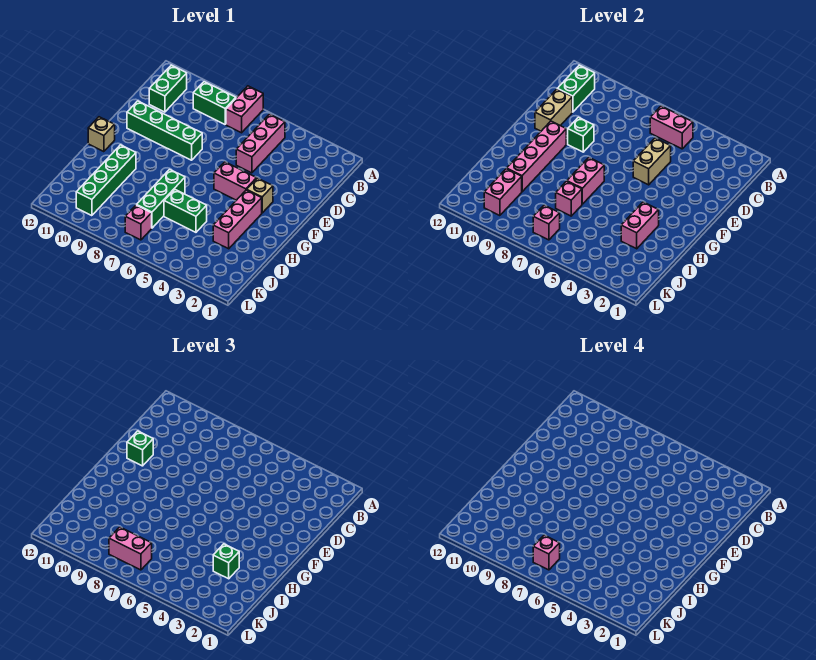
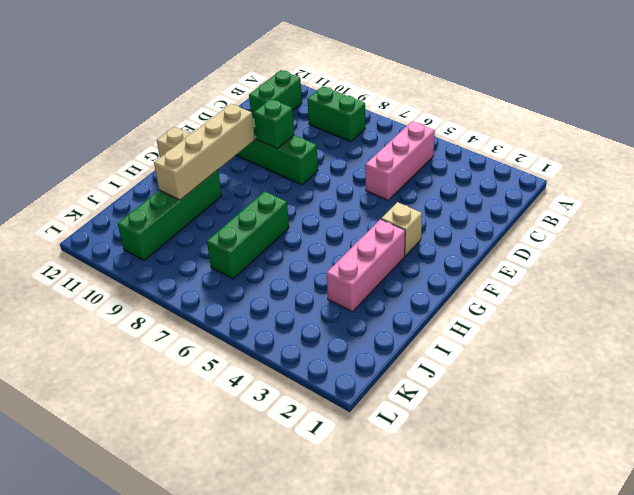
tan 1x4 brick [154,104,255,200] -> pink 1x4 brick [507,121,566,192]
none -> pink 1x2 brick [226,86,263,133]
none -> pink 1x2 brick [214,162,257,200]
none -> green 1x2 brick [164,190,207,232]

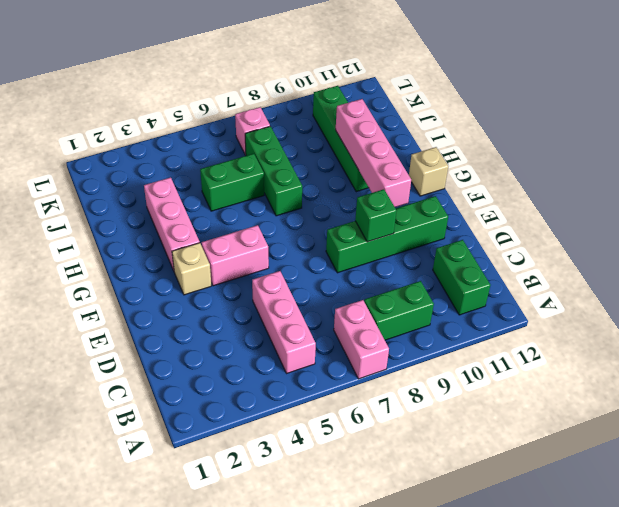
none -> pink 1x2 brick [650,106,693,149]
none -> green 1x2 brick [557,65,595,112]
none -> tan 1x2 brick [633,138,671,185]

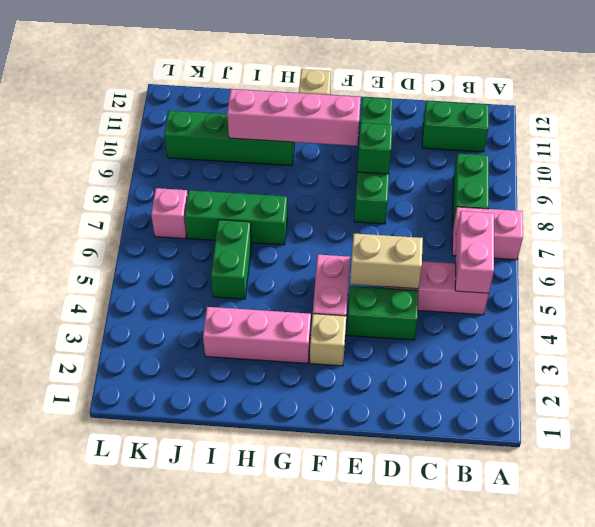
green 1x2 brick [347,286,418,340] -> green 1x2 brick moved to [557,65,595,112]
none -> tan 1x2 brick [535,89,572,131]
none -> pink 1x2 brick [567,158,604,204]
none -> pink 1x2 brick [621,202,659,249]

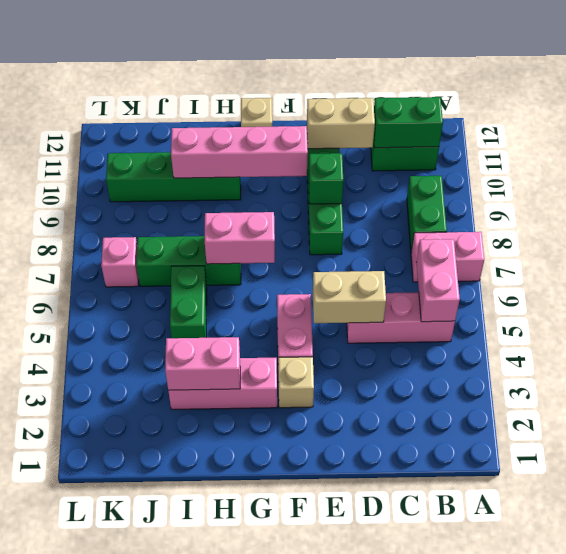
none -> pink 1x1 brick [556,181,582,216]
none -> pink 1x2 brick [484,169,522,216]
none -> pink 1x1 brick [533,205,560,240]

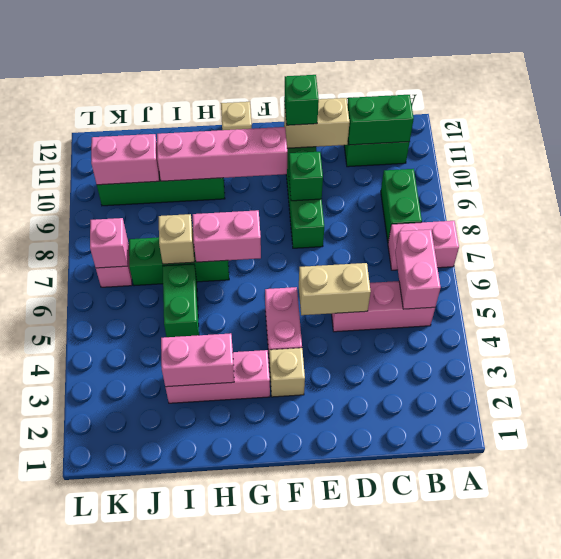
tan 1x1 brick [159,214,194,264] -> pink 1x1 brick [556,181,582,216]
none -> green 1x1 brick [213,544,239,579]
none -> pink 1x2 brick [109,527,152,570]
none -> pink 1x1 brick [533,535,560,570]

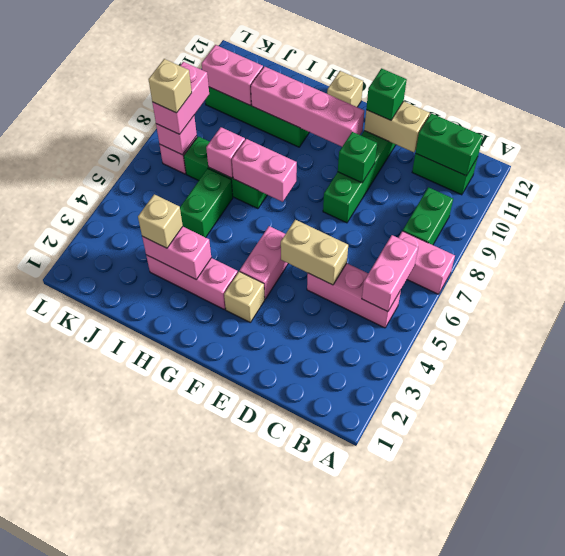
tan 1x1 brick [138,194,183,248] -> green 1x1 brick [213,544,239,579]
tan 1x1 brick [148,59,192,113] -> pink 1x1 brick [533,535,560,570]

